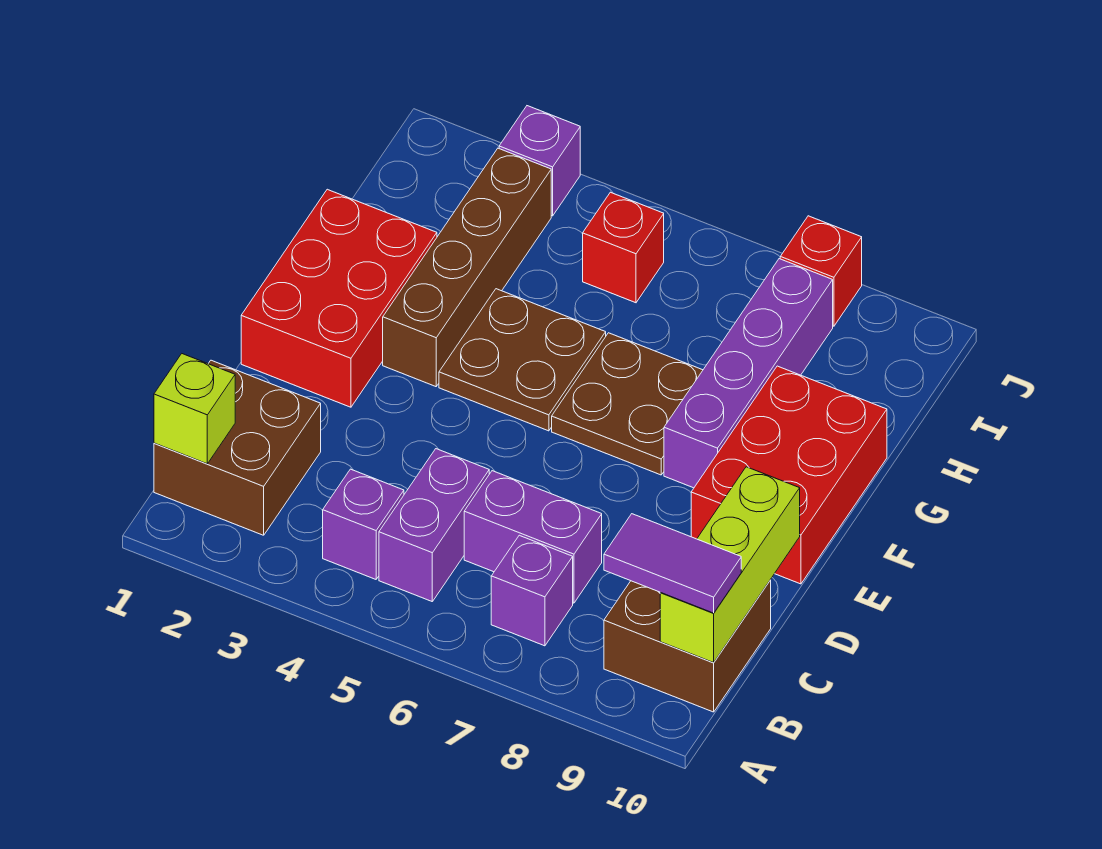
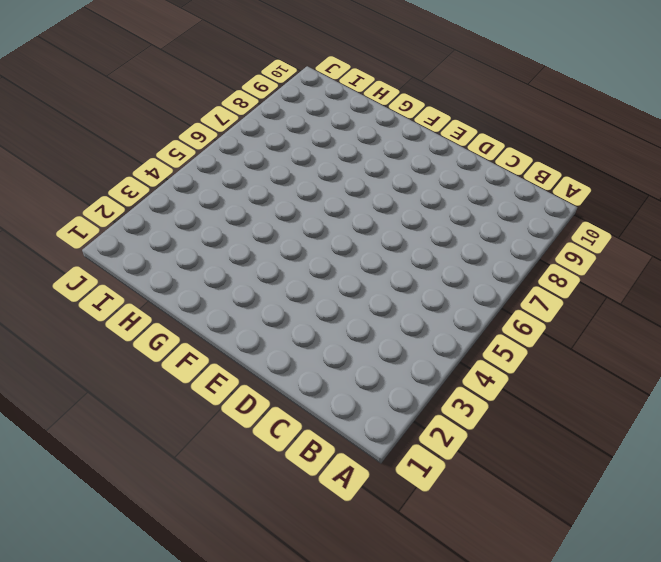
none -> brown 2x2 brick [154,360,321,535]
none -> purple 1x1 brick [323,469,404,579]
none -> purple 1x2 brick [379,449,489,601]

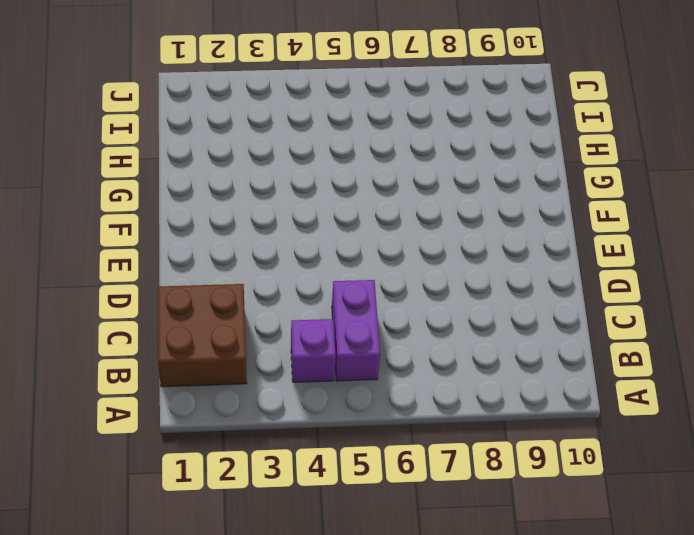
none -> purple 1x1 brick [491,535,573,646]
none -> brown 2x2 brick [604,580,771,712]
none -> purple 1x2 brick [464,471,602,603]

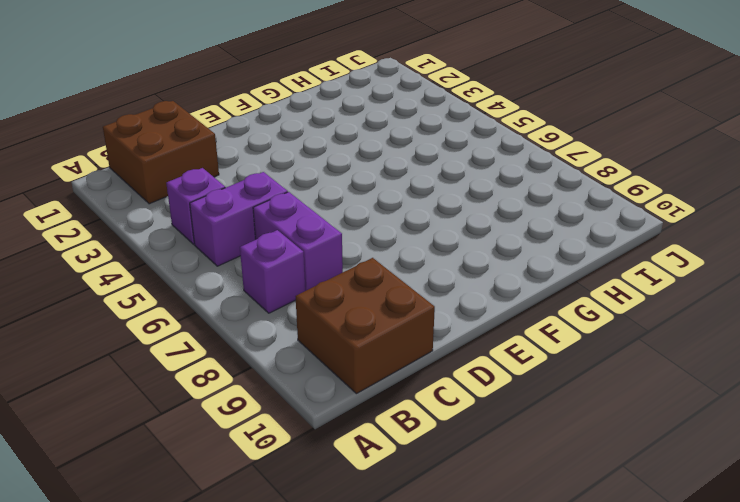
none -> red 2x3 brick [241,189,437,407]
none -> red 2x3 brick [691,366,887,584]
none -> brown 1x4 brick [383,148,551,387]

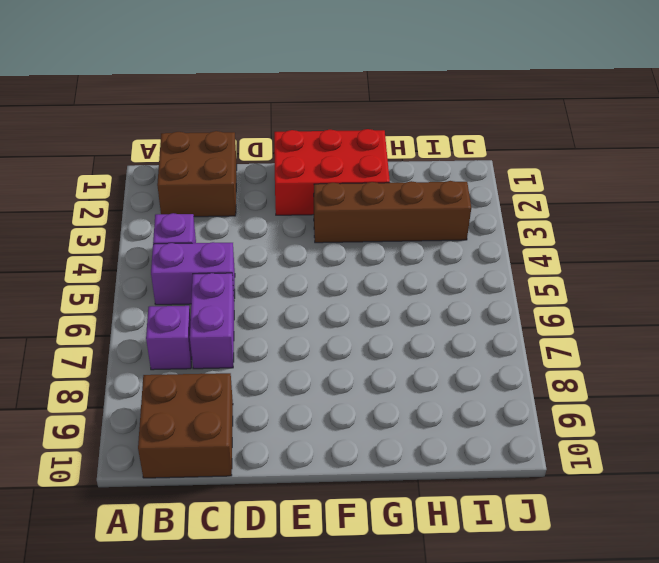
none -> red 2x3 brick [691,366,887,584]
none -> brown 2x2 plate [439,289,606,431]
none -> brown 2x2 plate [552,333,703,475]

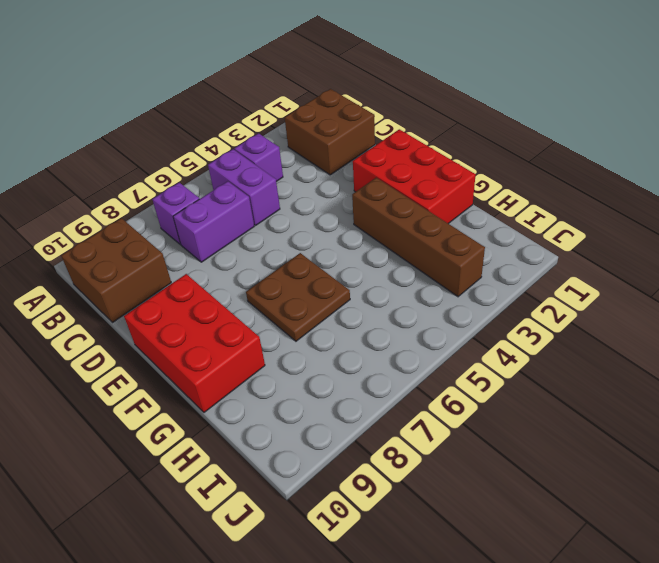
none -> brown 2x2 plate [439,289,606,431]
none -> purple 1x4 brick [664,259,833,488]
none -> red 1x1 brick [583,192,664,303]

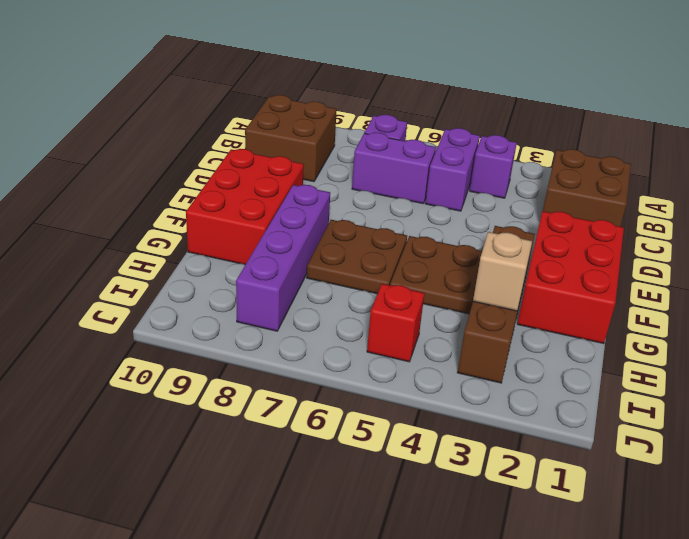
tan 1x1 brick [473,232,532,311] -> none
none -> purple 1x1 brick [499,106,580,216]
none -> red 1x1 brick [780,216,862,326]
none -> lime 1x1 brick [154,354,235,464]

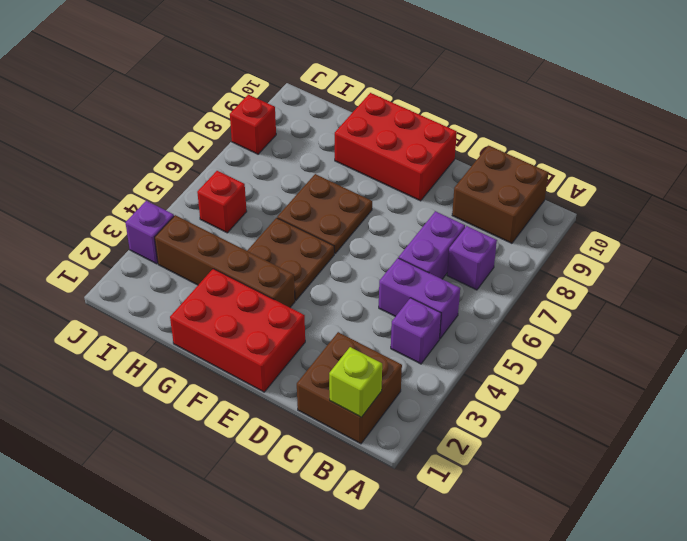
none -> purple 1x4 brick [664,259,833,488]
none -> lime 1x3 brick [660,467,800,663]
none -> purple 1x2 tile [604,514,741,613]

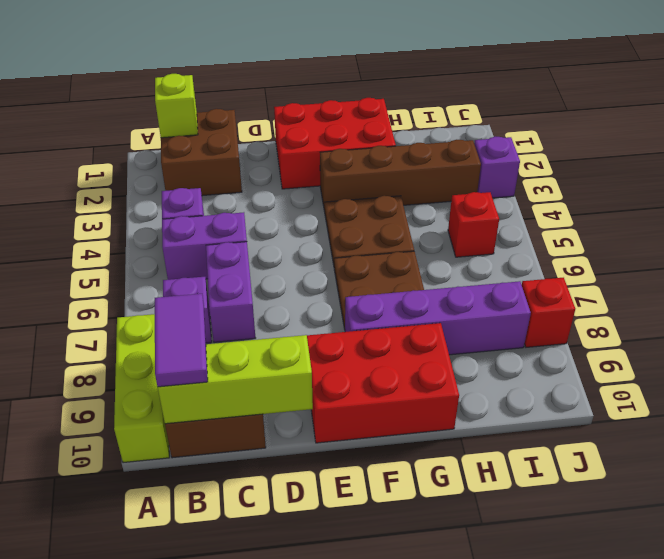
lime 1x3 brick [114,314,169,463] -> none

